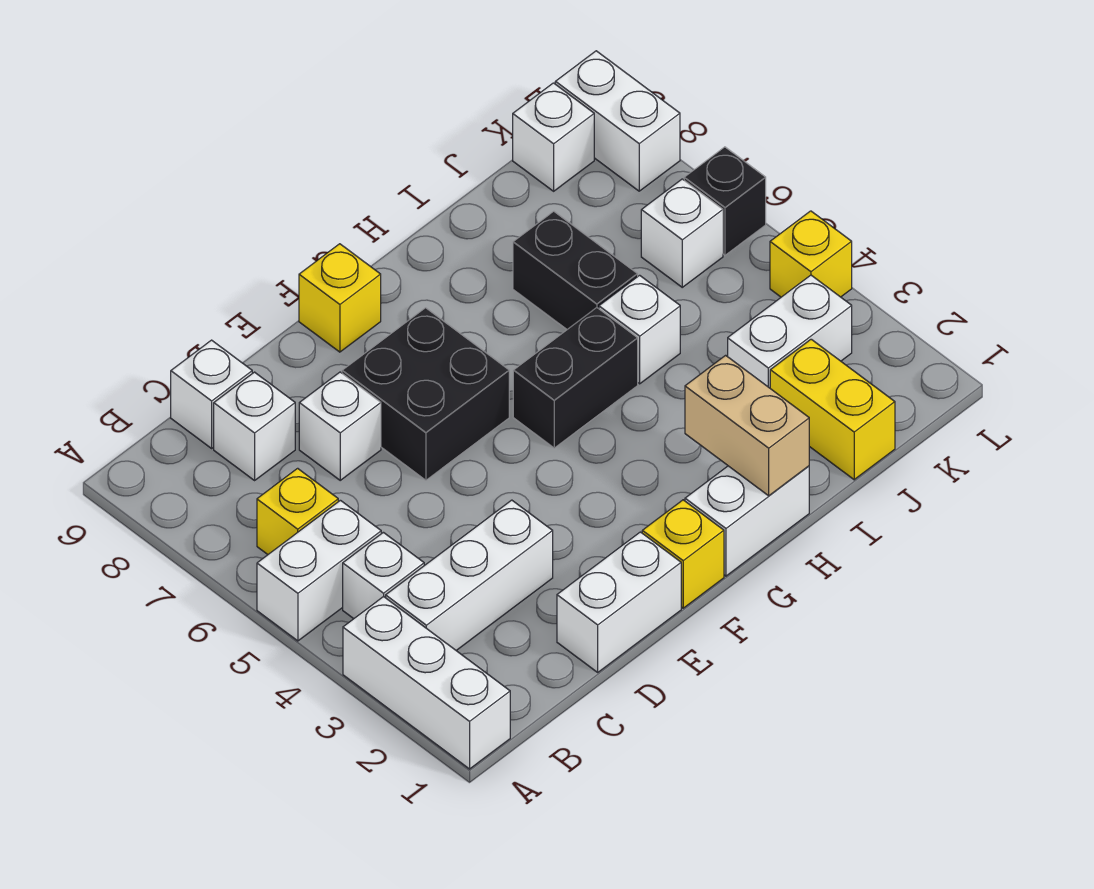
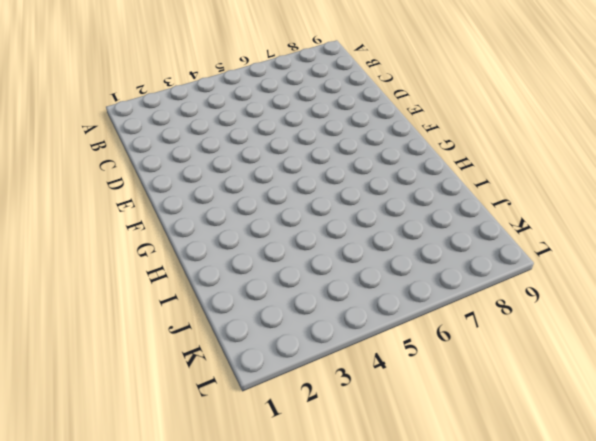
none -> white 1x3 brick [343,596,510,769]
none -> white 1x2 brick [257,500,381,641]
none -> white 1x3 brick [386,500,553,650]

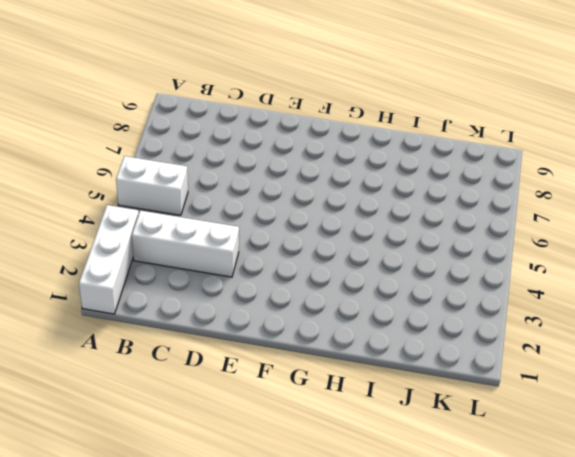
none -> white 1x1 brick [343,532,424,619]
none -> yellow 1x1 brick [257,468,338,554]
none -> white 1x1 brick [214,372,295,480]

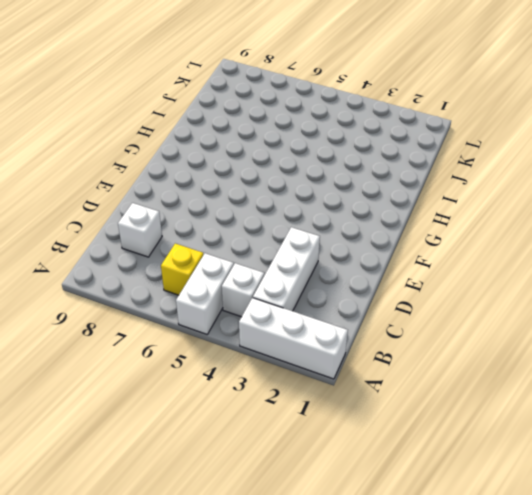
none -> white 1x1 brick [171,340,252,448]
none -> white 1x2 brick [557,532,681,672]
none -> white 1x1 brick [299,372,381,480]

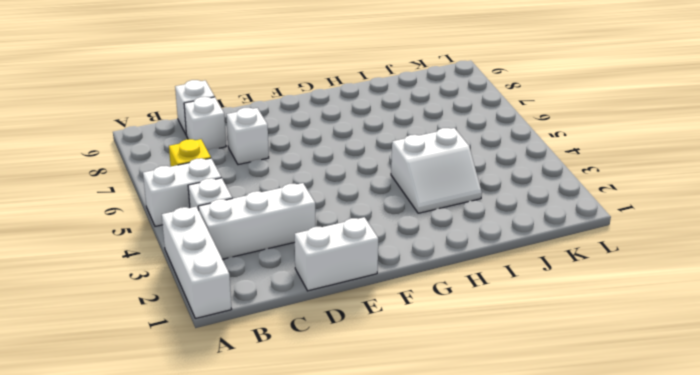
white 2x2 slope [391,128,482,213] -> none
none -> black 2x2 brick [342,308,509,480]
none -> yellow 1x1 brick [642,500,724,608]
none -> yellow 1x1 brick [299,244,381,352]

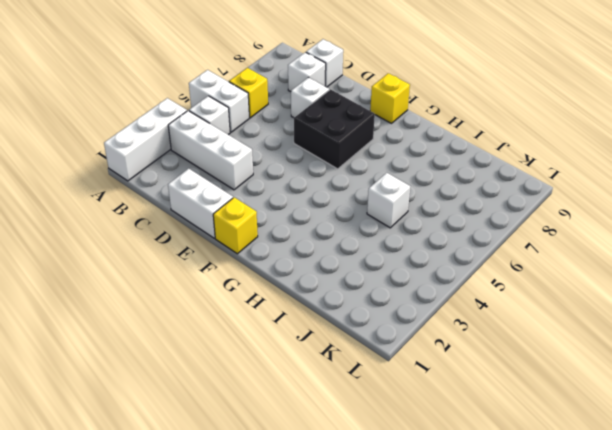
none -> white 1x2 brick [685,466,809,576]
none -> black 1x2 brick [513,308,638,448]
none -> black 1x2 brick [513,211,638,329]

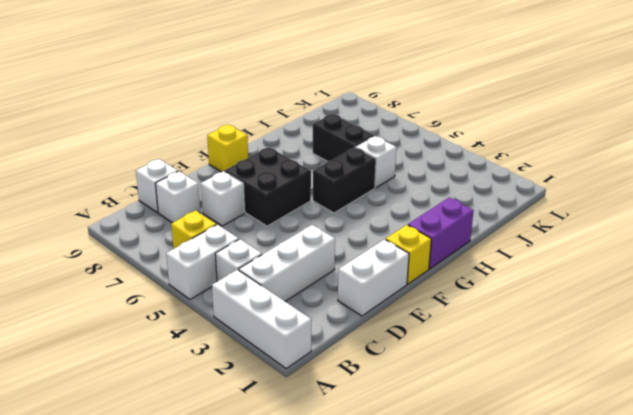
purple 1x2 brick [408,197,474,269] -> white 1x2 brick [685,466,809,576]
none -> yellow 1x2 brick [770,339,895,480]
none -> white 1x2 brick [728,275,852,388]
none -> white 1x1 brick [641,179,723,287]

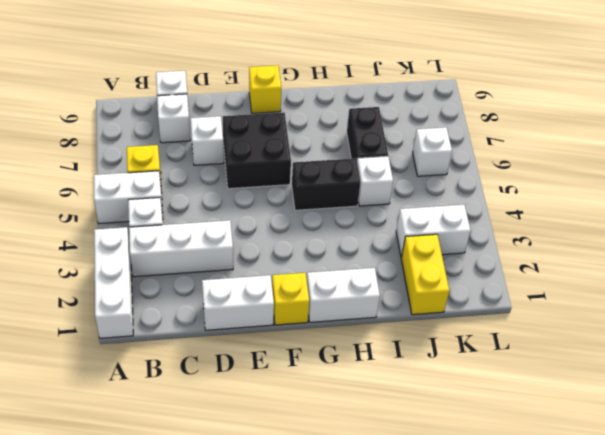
none -> white 1x1 brick [513,83,594,191]
none -> yellow 1x1 brick [770,211,852,297]
none -> black 1x1 brick [684,147,766,255]

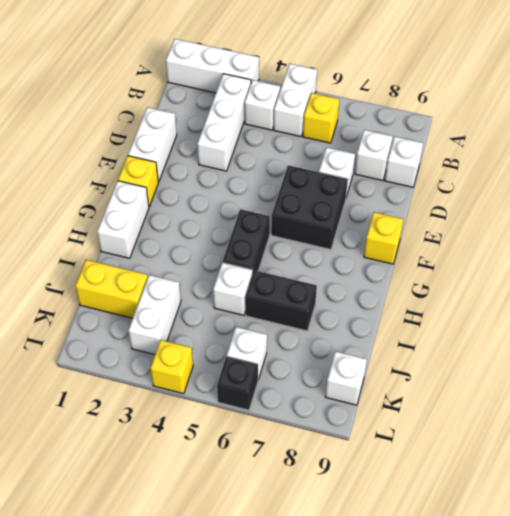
none -> white 1x2 brick [555,51,680,191]
none -> tan 1x2 brick [685,355,809,496]

